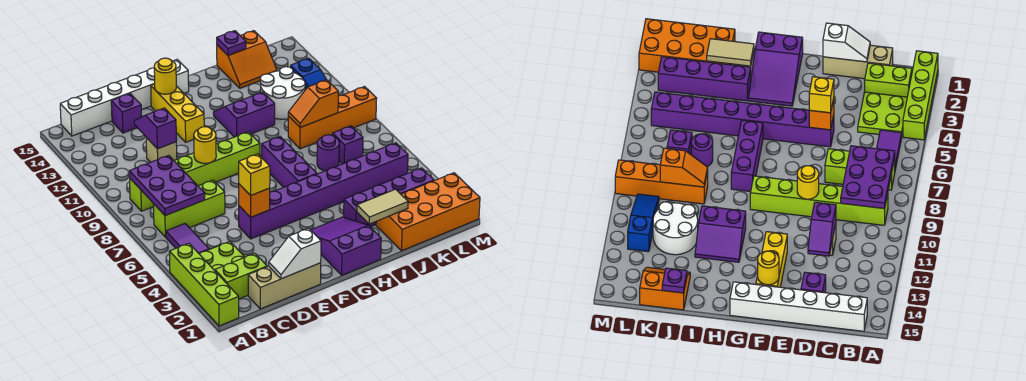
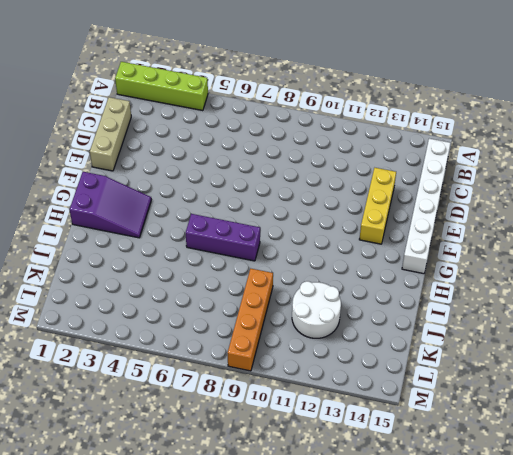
yellow 1x3 brick [359,168,396,244] -> yellow 1x3 brick turned to [151,84,204,142]
none -> lime 1x2 brick [215,253,267,299]
none -> lime 2x2 plate [200,241,245,270]
none -> purple 1x2 tile [166,224,209,254]
none -> lime 1x3 brick [153,180,225,237]

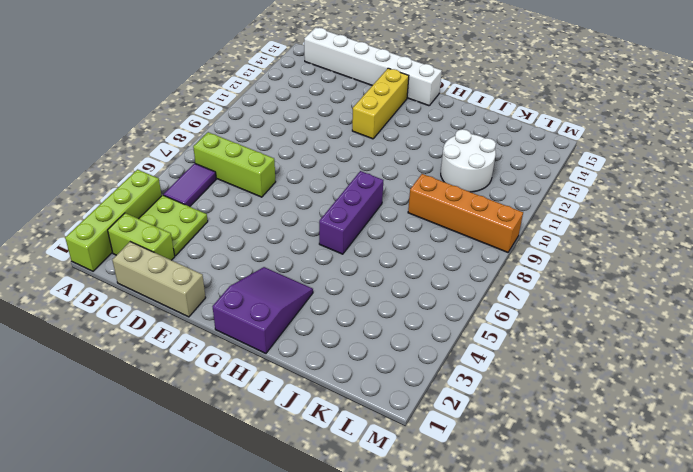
none -> lime 1x6 brick [130,132,260,211]
none -> tan 1x1 brick [146,138,177,162]
none -> purple 1x1 brick [111,94,141,133]
none -> purple 1x8 brick [239,143,408,239]

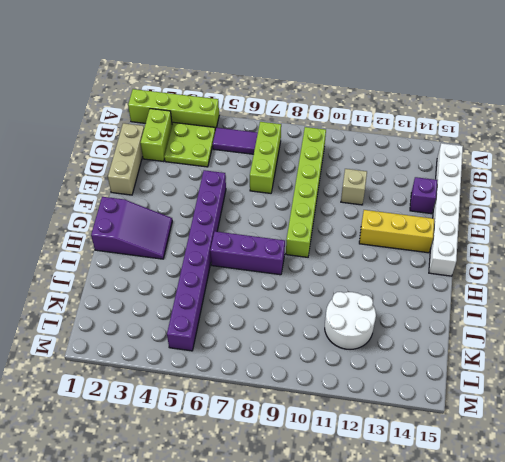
none -> purple 2x2 slope [213,92,275,137]
none -> purple 1x4 brick [344,168,434,227]
none -> orange 2x4 brick [376,173,480,251]
none -> purple 1x1 round brick [317,135,339,171]

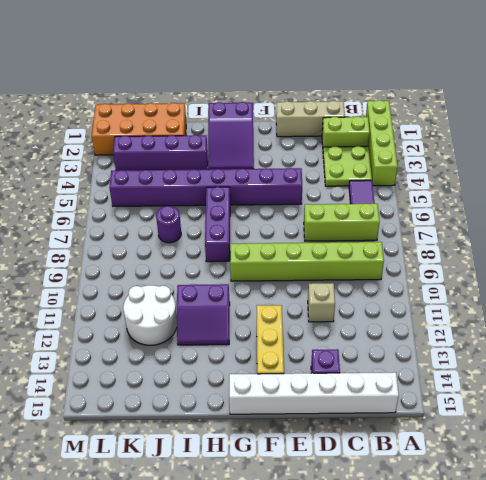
none -> orange 1x4 brick [288,87,377,149]
none -> orange 2x2 slope [217,31,277,88]
none -> purple 1x1 brick [333,126,363,164]
none -> blue 1x3 slope [291,58,326,90]

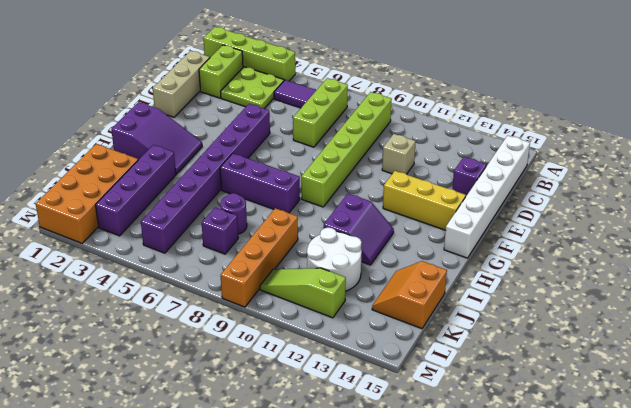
lime 1x3 slope [260,268,346,318] -> blue 1x3 slope [291,58,326,90]
none -> purple 2x3 plate [129,155,205,216]
none -> white 1x2 slope [269,228,321,279]
none -> purple 1x2 slope [134,108,176,149]
none -> orange 1x1 brick [239,184,270,217]

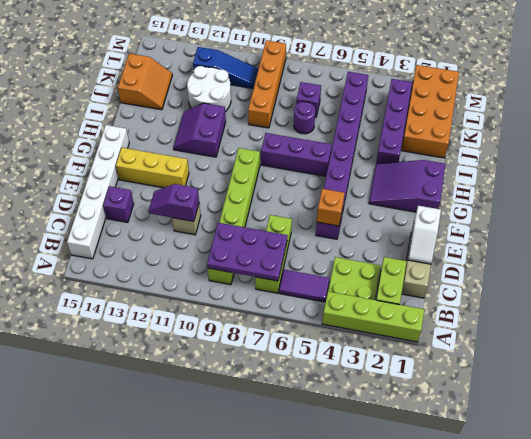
none -> yellow 1x1 round brick [194,127,216,163]
none -> yellow 1x1 round brick [154,58,176,94]
none -> tan 1x2 tile [357,189,408,224]
none -> orange 1x2 slope [288,80,338,127]

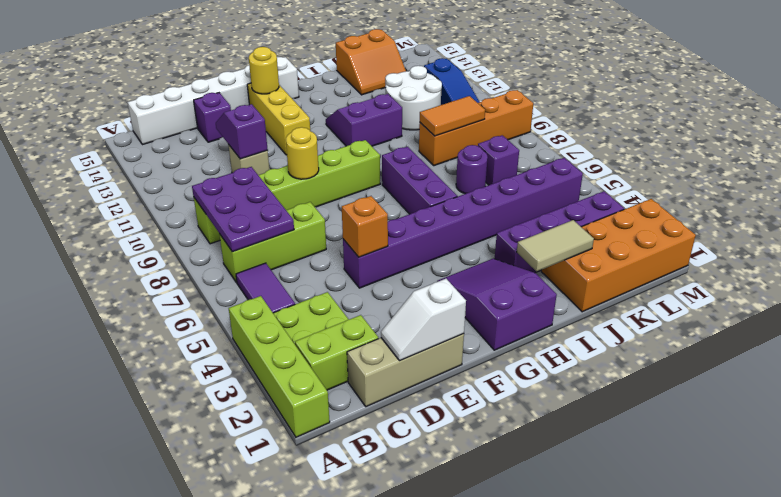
orange 1x2 tile [420,96,485,136] -> orange 1x2 slope [288,80,338,127]
none -> purple 1x1 plate [217,31,246,55]
none -> yellow 1x1 brick [239,154,270,196]

